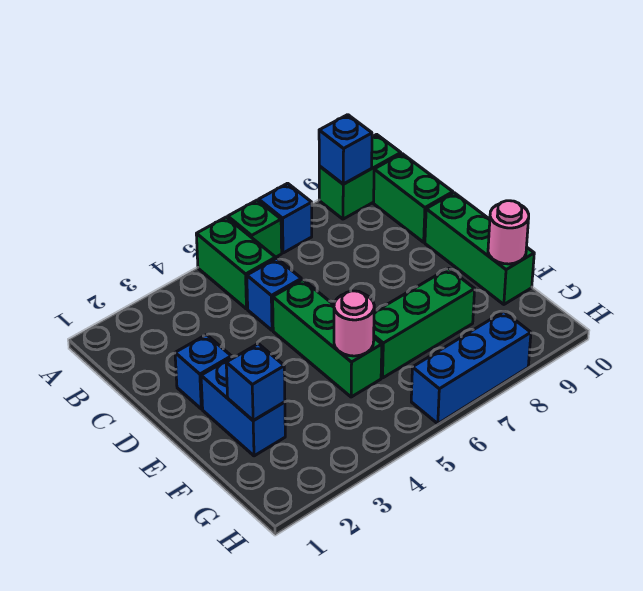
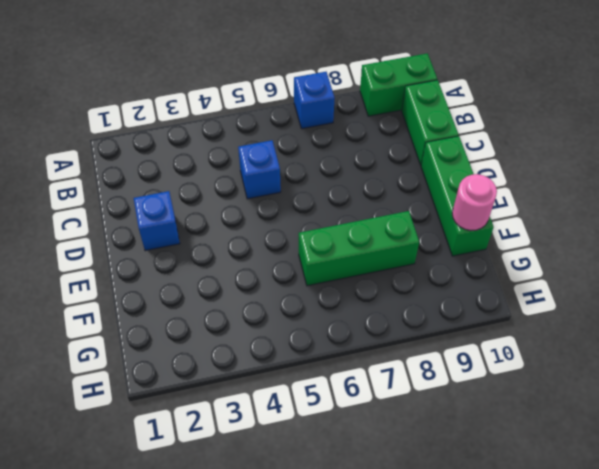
none -> green 1x2 brick [196,217,276,309]
none -> green 1x1 brick [228,200,282,257]
none -> green 1x3 brick [273,280,382,397]

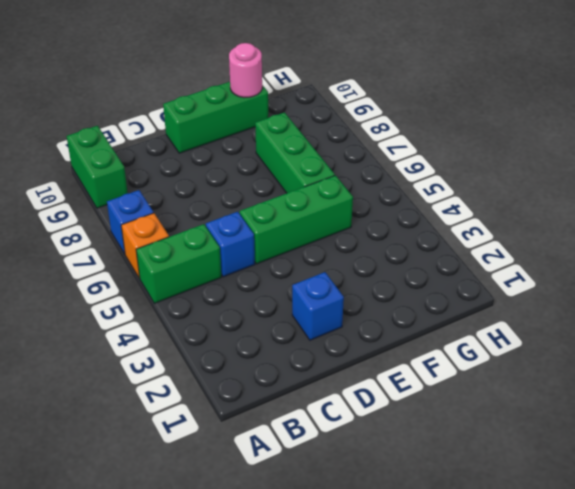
orange 1x1 brick [121,213,169,278] -> green 1x1 brick [228,200,282,257]
none -> green 1x2 brick [374,154,453,242]
none -> blue 1x2 brick [201,357,285,456]
none -> blue 1x3 brick [411,311,531,424]

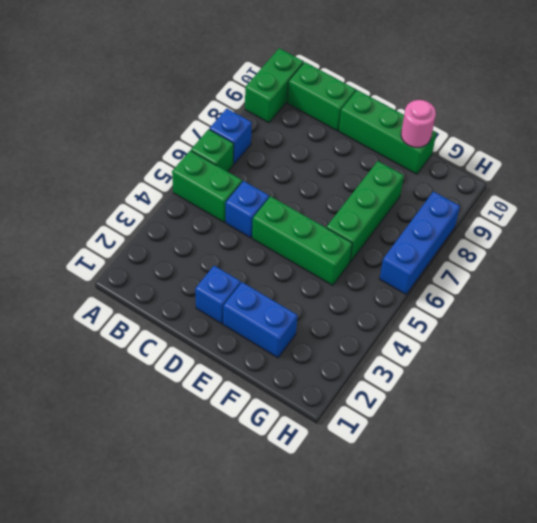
none -> blue 1x1 brick [319,115,372,184]
none -> blue 1x1 brick [226,344,285,420]
none -> pink 1x1 round brick [334,291,374,356]

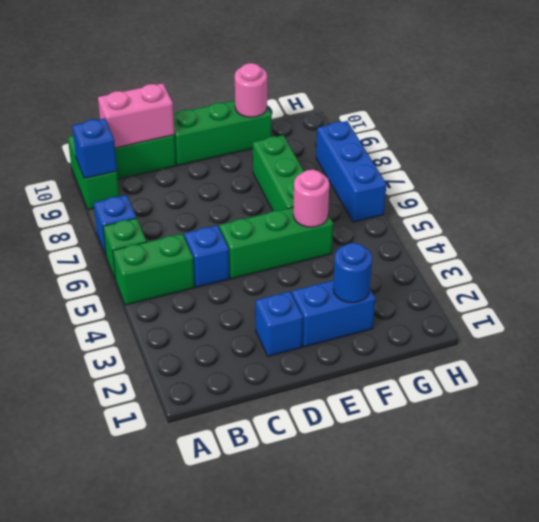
pink 1x2 brick [98,83,174,148] -> none
blue 1x1 round brick [333,243,372,303] -> blue 1x1 brick [226,344,285,420]

